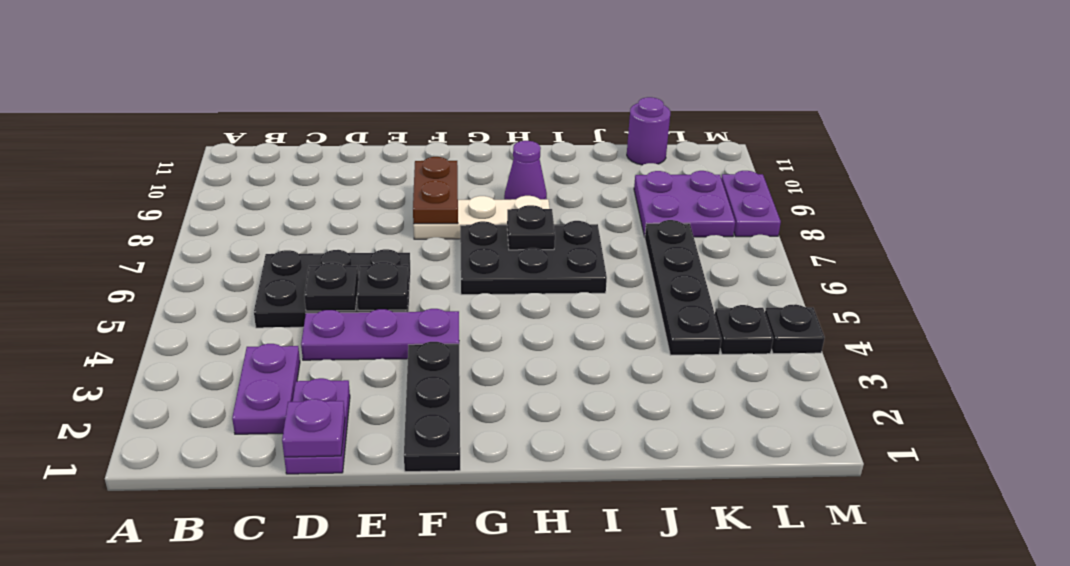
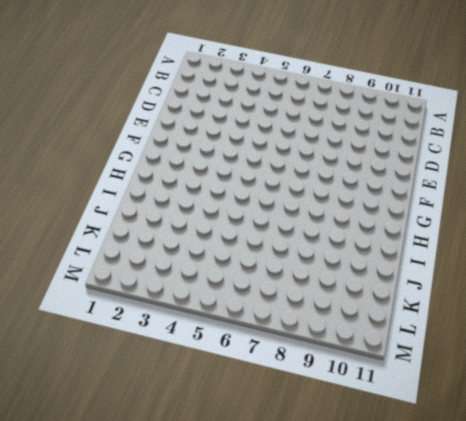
none -> purple 1x2 plate [232,344,300,434]
none -> black 2x3 plate [254,249,410,328]
none -> purple 1x2 plate [284,378,350,474]

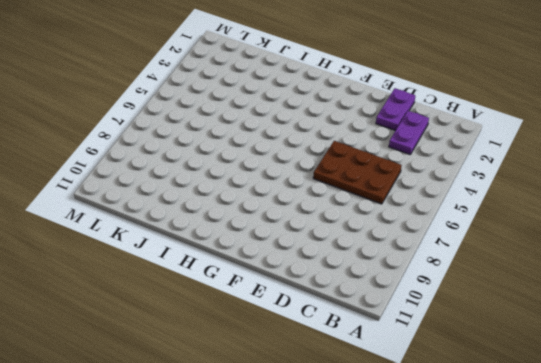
brown 2x3 plate [313,141,402,204] -> black 2x3 plate [254,249,410,328]
none -> purple 1x3 plate [301,309,459,360]
none -> black 1x3 plate [404,342,460,472]
none -> white 1x3 plate [413,196,550,239]

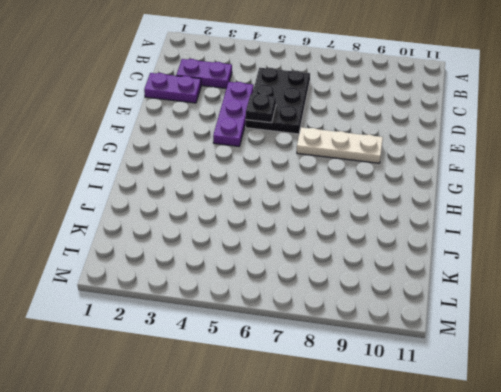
white 1x3 plate [297,127,383,163] -> white 1x3 plate turned to [413,196,550,239]
none -> black 1x3 plate [404,342,460,472]
none -> black 2x3 plate [460,221,607,295]
none -> purple 1x1 cone [504,141,547,200]

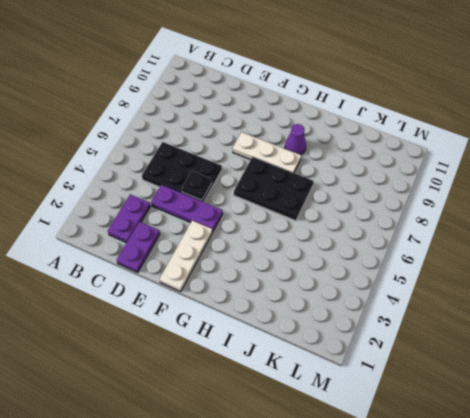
white 1x3 plate [159,221,212,291] -> black 1x3 plate [404,342,460,472]
none -> black 1x4 plate [645,220,721,355]
none -> purple 2x2 plate [634,171,735,237]
none -> purple 1x1 round brick [627,97,670,165]

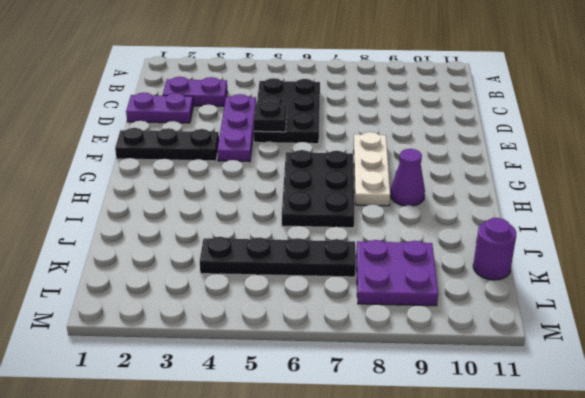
none -> black 1x1 plate [715,305,773,354]
none -> black 1x1 plate [765,304,825,354]
none -> purple 1x2 plate [721,171,781,237]

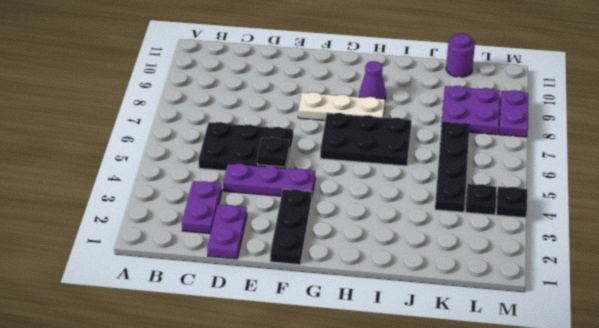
none -> purple 1x1 plate [282,399,345,457]
none -> black 1x1 plate [304,262,358,311]
none -> brown 1x2 plate [413,157,458,224]

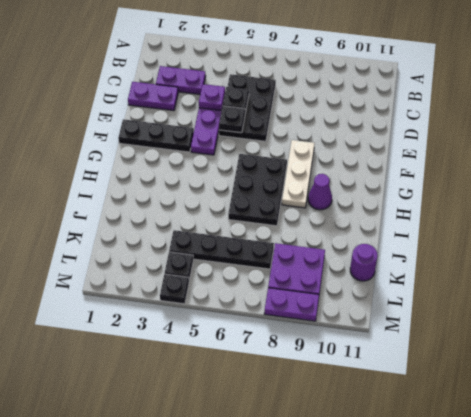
purple 1x1 plate [199,84,225,111] -> purple 1x1 plate moved to [282,399,345,457]
none -> brown 1x2 plate [413,157,458,224]
none -> black 1x1 plate [507,205,555,250]

